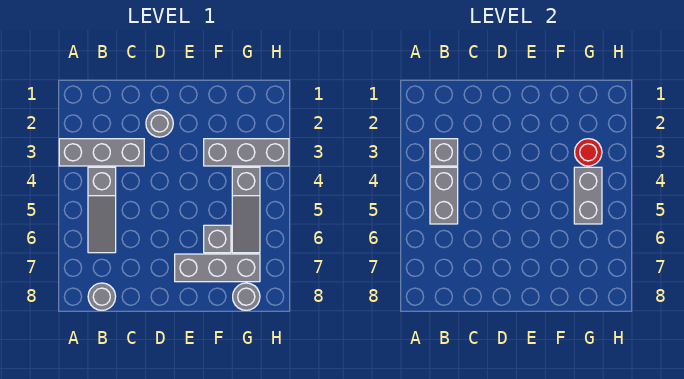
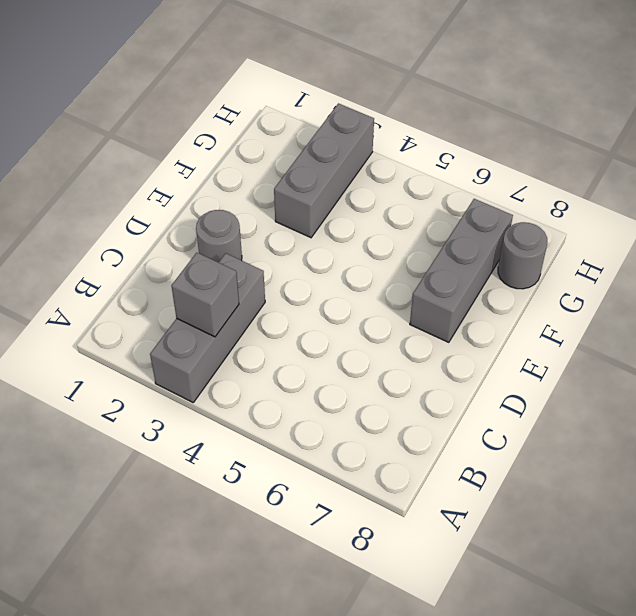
none -> grey 1x3 slope [88,167,116,253]
none -> grey 1x1 round brick [88,283,116,310]
none -> grey 1x1 brick [204,225,231,253]

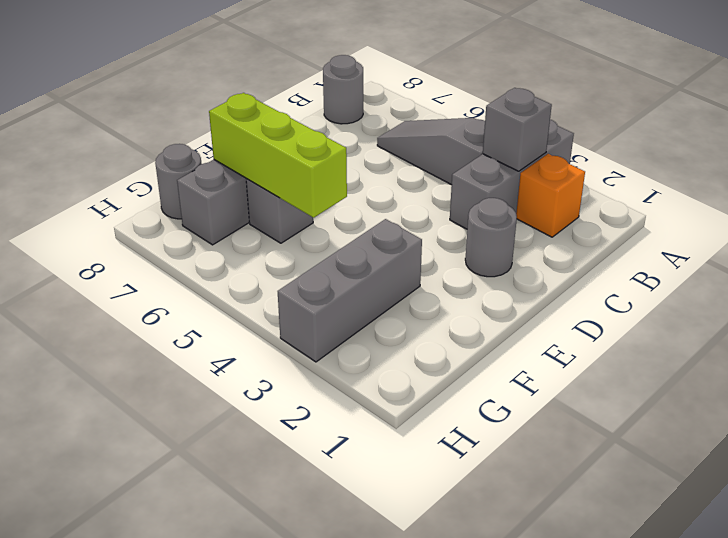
orange 1x1 brick [516,154,585,237] -> none
lime 1x3 brick [209,93,347,218] -> none
none -> grey 1x3 slope [232,167,260,253]
none -> grey 1x2 brick [430,167,458,224]
none -> red 1x1 round brick [575,139,602,166]

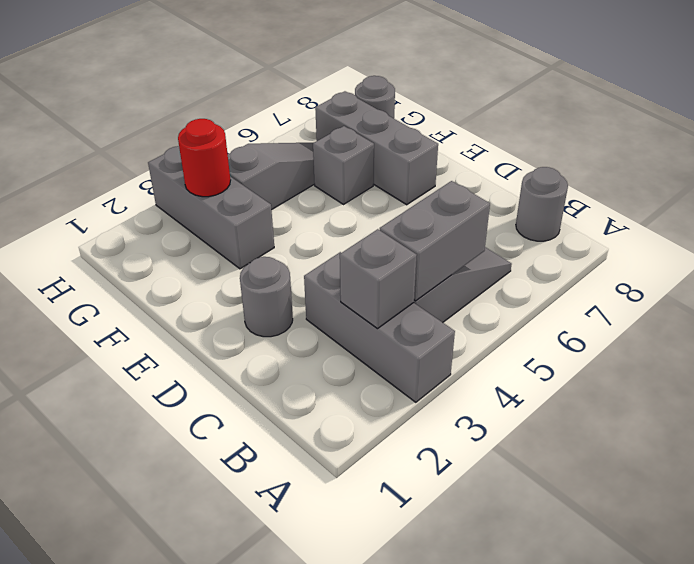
none -> grey 1x2 brick [574,167,602,224]

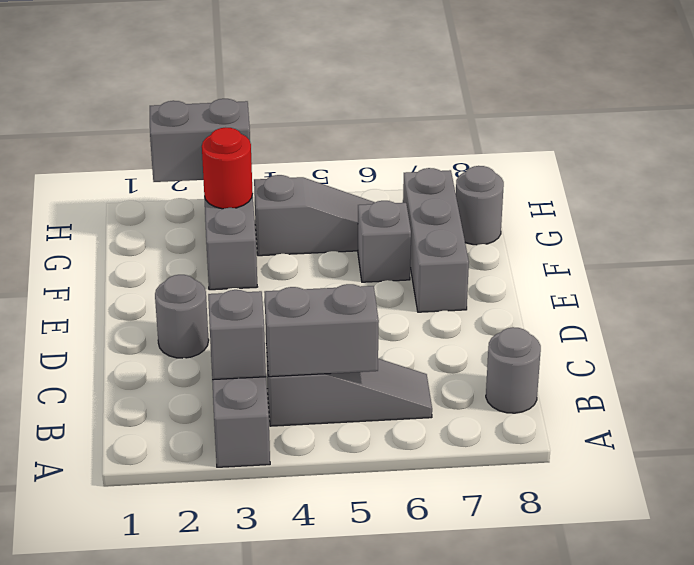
grey 1x2 brick [150,99,250,182] -> grey 1x2 brick moved to [574,167,602,224]

